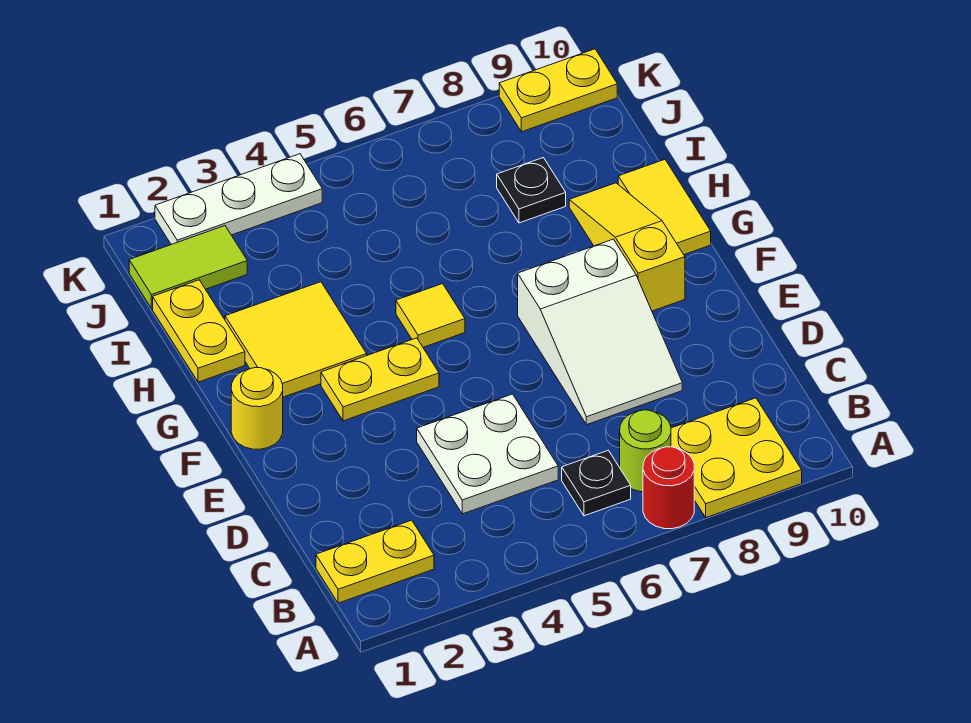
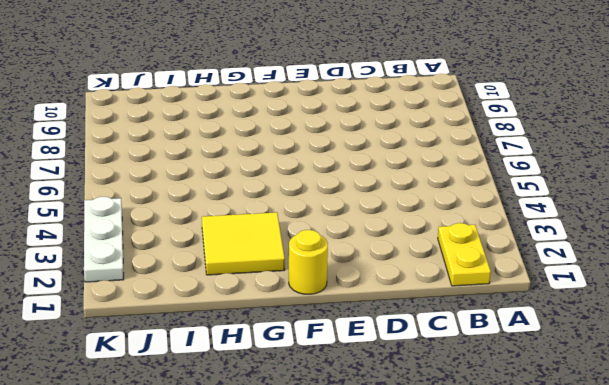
none -> red 1x1 round brick [643,447,694,529]
none -> yellow 2x2 plate [671,398,802,518]
none -> black 1x1 plate [562,450,631,516]

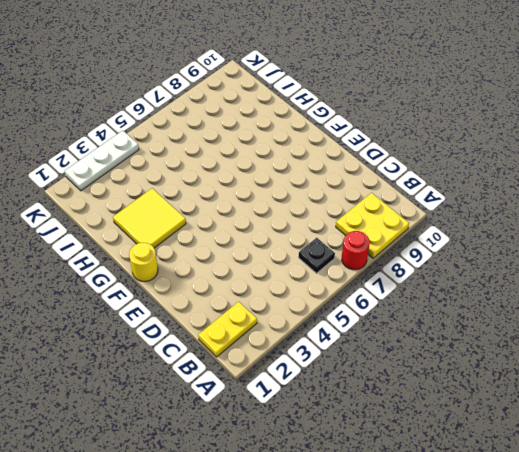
none -> lime 1x1 round brick [620,410,671,492]
none -> white 2x2 plate [417,394,558,514]
none -> white 2x3 slope [518,239,682,425]

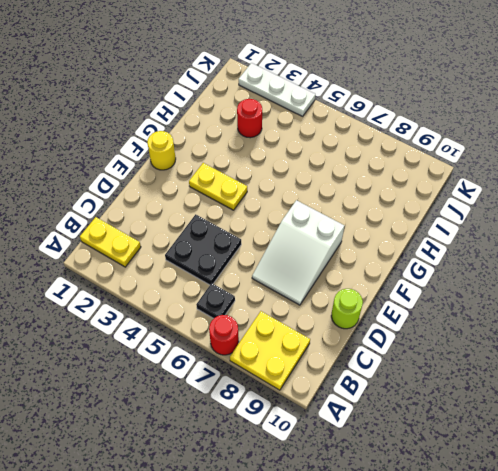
black 2x2 plate [165,214,241,285] -> white 2x2 plate [417,394,558,514]
lime 1x1 round brick [331,289,363,329] -> lime 1x1 round brick moved to [620,410,671,492]
red 1x1 round brick [237,99,262,138] -> none
none -> yellow 1x3 slope [569,183,685,311]
none -> yellow 2x2 tile [225,282,367,397]
none -> yellow 1x1 tile [396,284,465,347]

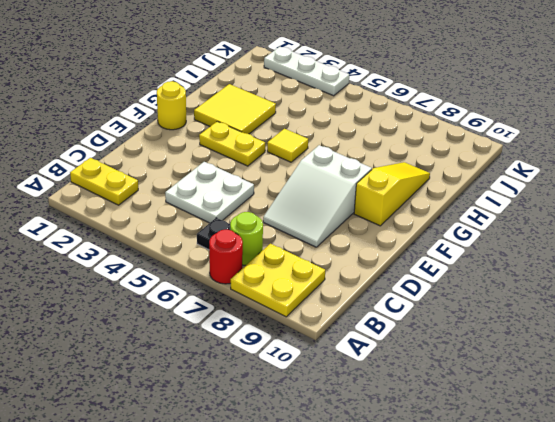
none -> yellow 1x2 tile [618,160,711,255]
none -> yellow 1x2 plate [153,280,245,382]
none -> black 1x1 plate [497,158,566,223]

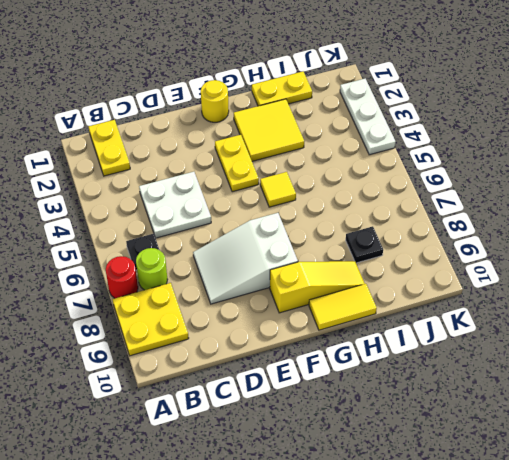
none -> lime 1x2 tile [129,226,247,308]
none -> yellow 1x2 plate [499,49,617,132]

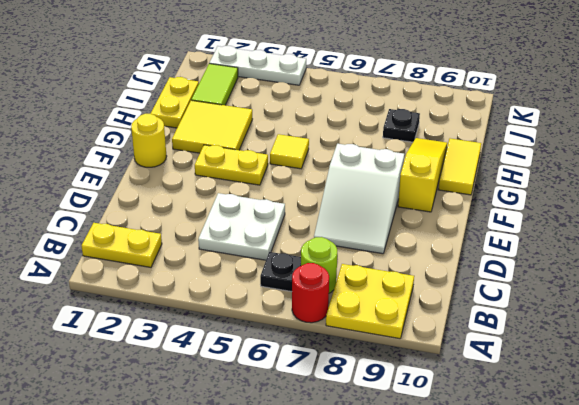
lime 1x2 tile [191,64,238,105] -> lime 1x2 tile turned to [129,226,247,308]
none -> yellow 1x2 plate [499,49,617,132]

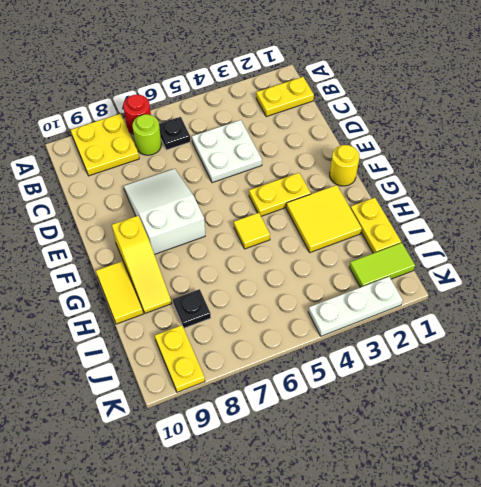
yellow 1x2 plate [155,325,205,392] -> yellow 1x2 plate turned to [499,49,617,132]

